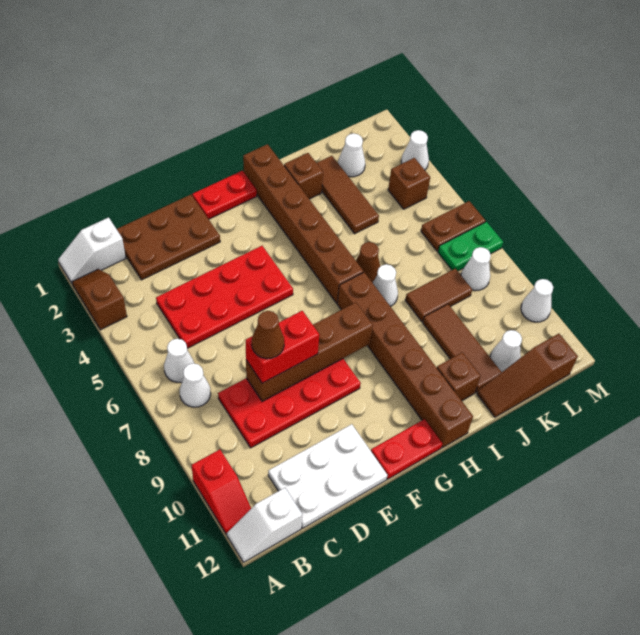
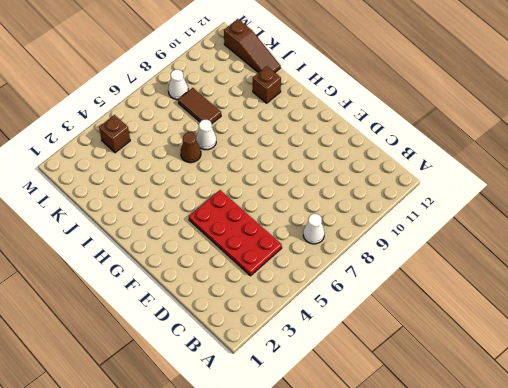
none -> white 1x2 slope [58,217,126,283]
none -> brown 1x2 slope [72,269,127,330]
none -> red 1x2 slope [192,450,251,534]
none -> white 1x2 slope [227,488,303,562]

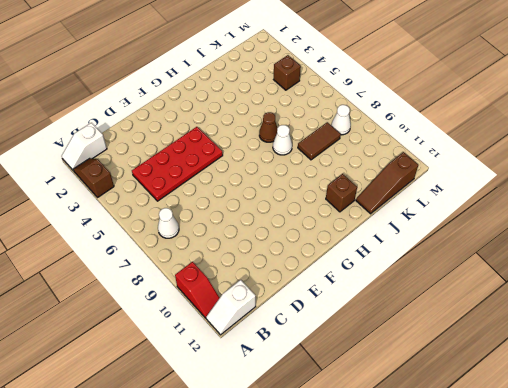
none -> white 1x1 cone [164,339,194,382]
none -> brown 2x3 plate [117,195,220,280]
none -> red 2x4 plate [218,359,361,448]
none -> white 2x3 plate [268,424,387,528]

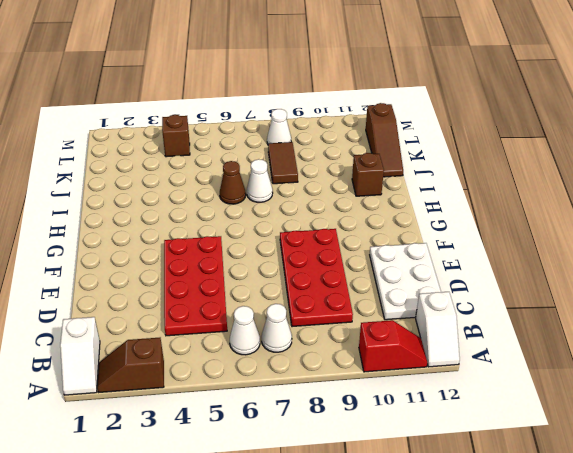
none -> brown 2x3 plate [117,195,220,280]
none -> red 1x2 plate [192,171,257,219]
none -> red 1x2 plate [371,419,442,479]
none -> brown 1x6 brick [243,144,363,303]

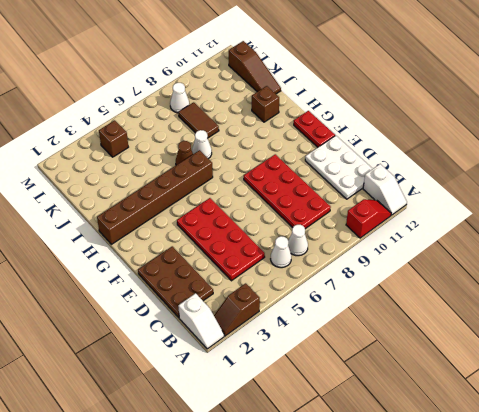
none -> red 1x2 plate [192,171,257,219]
none -> brown 1x6 brick [337,272,473,448]
none -> brown 1x1 brick [284,153,323,199]
none -> brown 1x3 tile [317,156,379,234]

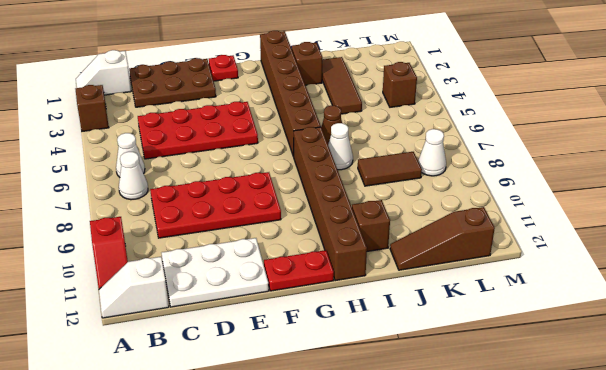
red 1x1 plate [209,55,238,81] -> red 1x2 plate [192,171,257,219]
none -> brown 1x3 tile [423,304,502,393]
none -> white 1x1 cone [338,133,365,177]
none -> white 1x1 cone [490,330,522,372]
none -> brown 1x2 plate [421,201,486,251]

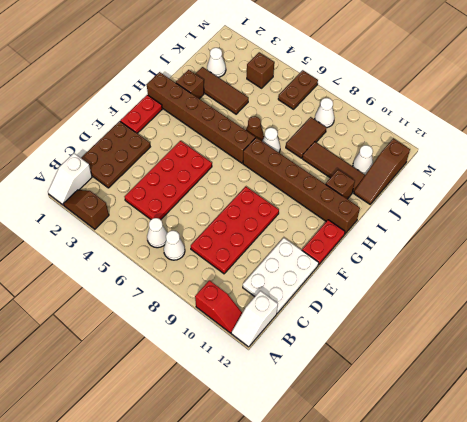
none -> green 1x2 plate [438,222,503,271]
none -> white 1x1 cone [401,130,429,170]
none -> white 1x1 cone [521,279,553,322]
none -> brown 1x4 brick [246,302,373,401]

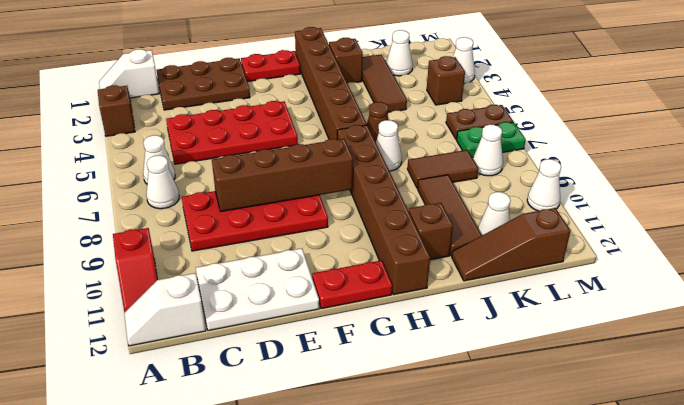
none -> red 1x2 brick [246,311,319,383]
none -> brown 1x1 cone [252,311,284,359]

